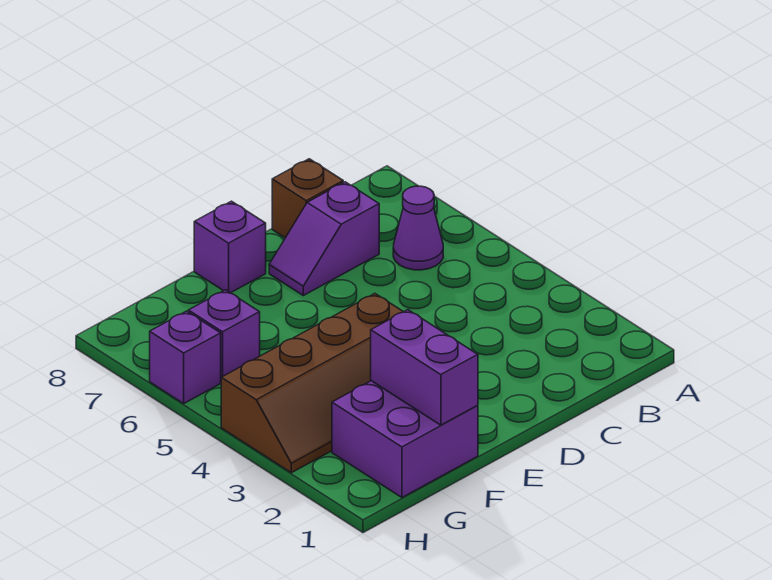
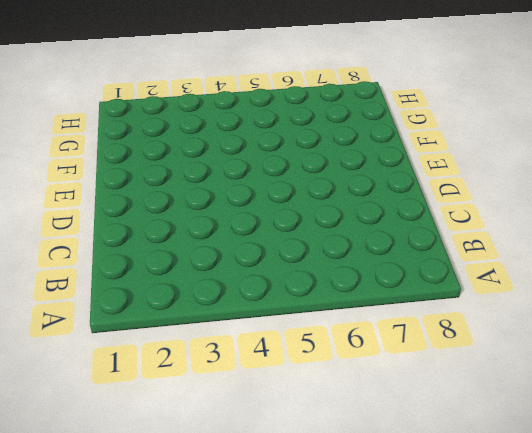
none -> purple 1x1 cone [393,186,443,270]
none -> purple 1x2 slope [269,182,379,296]

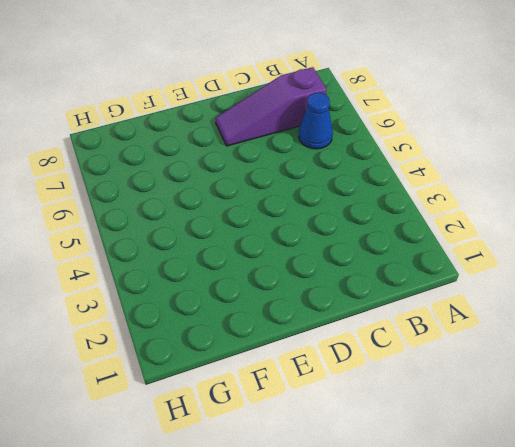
blue 1x1 cone [299,93,333,149] -> purple 1x1 cone [393,186,443,270]
purple 1x3 slope [215,67,327,146] -> purple 1x2 slope [269,182,379,296]
none -> brown 1x1 brick [272,159,343,238]
none -> brown 2x4 slope [221,294,403,473]

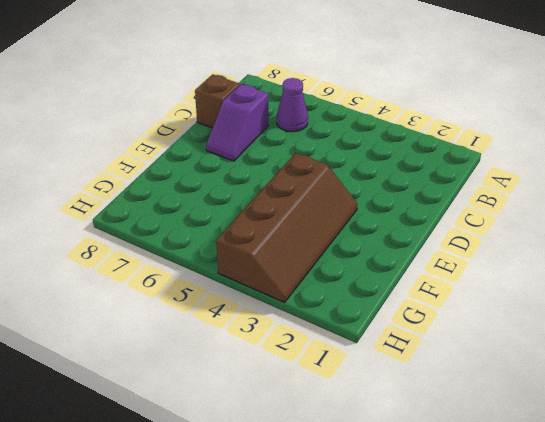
none -> purple 1x1 brick [194,201,266,293]
none -> purple 2x2 brick [332,381,478,497]

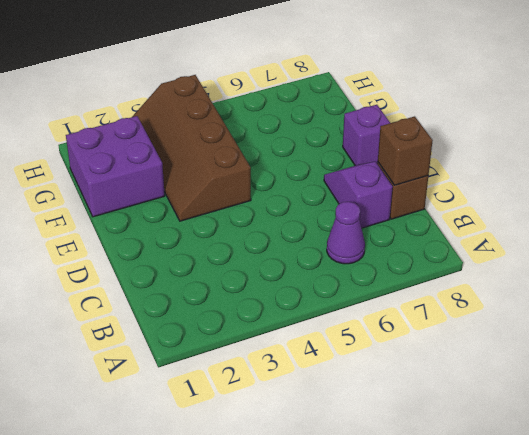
brown 1x1 brick [378,116,433,185] -> none
none -> purple 1x1 brick [188,290,260,378]
none -> purple 1x1 brick [150,311,221,403]

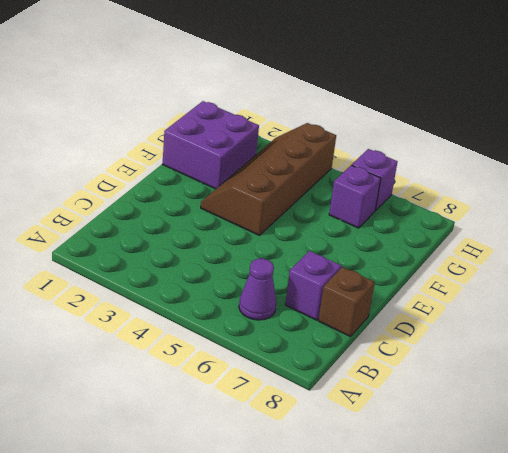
none -> purple 1x1 brick [194,201,266,293]
none -> purple 1x2 brick [371,310,478,425]

